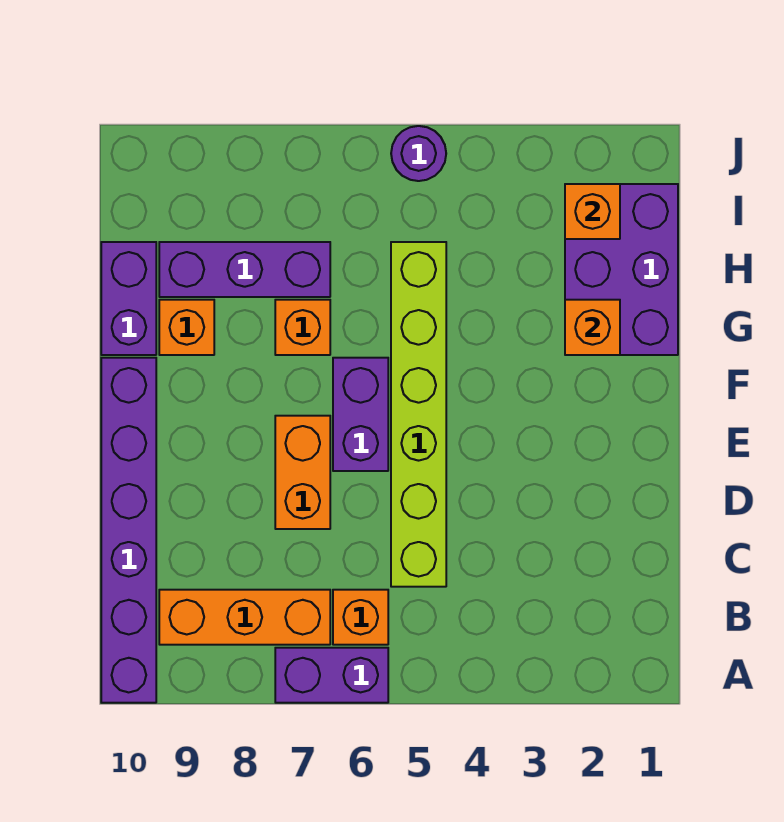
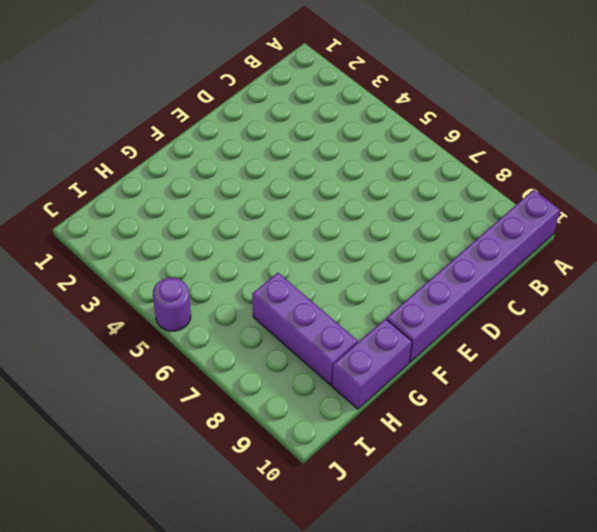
none -> purple 1x2 brick [275,648,388,703]
none -> orange 1x1 brick [333,590,388,645]
none -> orange 1x3 brick [159,590,330,645]

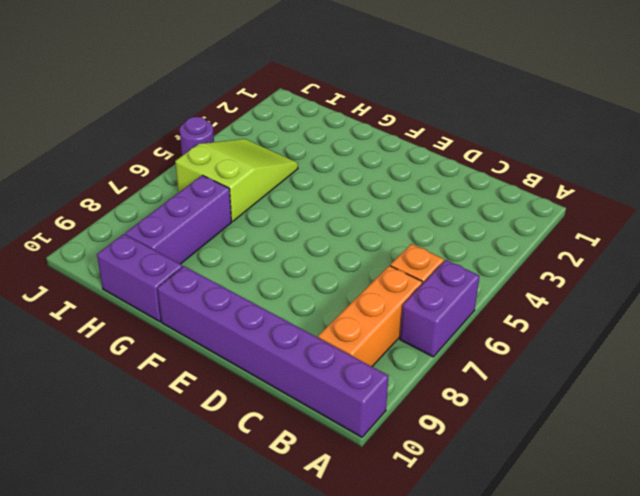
lime 2x3 slope [175,139,298,222] -> lime 1x6 brick [391,242,446,587]
none -> orange 1x2 brick [275,416,330,529]
none -> purple 1x2 brick [333,358,388,471]
none -> purple 2x3 brick [565,184,678,355]

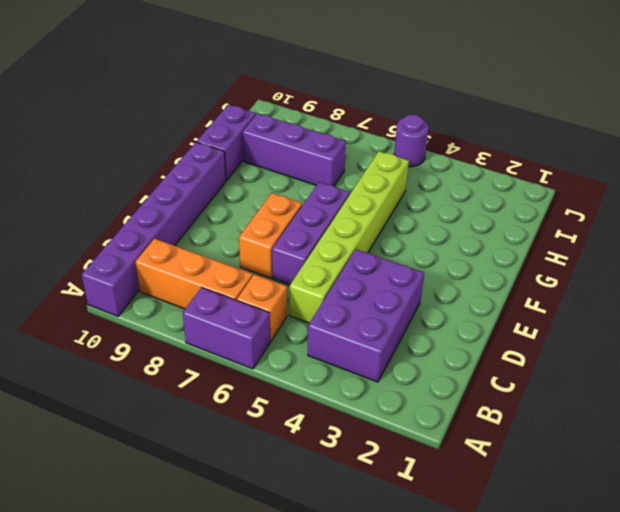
purple 2x3 brick [308,249,424,382] -> purple 2x3 brick moved to [565,184,678,355]
purple 1x3 brick [272,182,350,285] -> purple 1x2 brick [333,358,388,471]
none -> orange 1x1 brick [275,300,330,355]
none -> orange 1x1 brick [159,300,214,355]
none -> orange 1x1 brick [565,300,620,355]

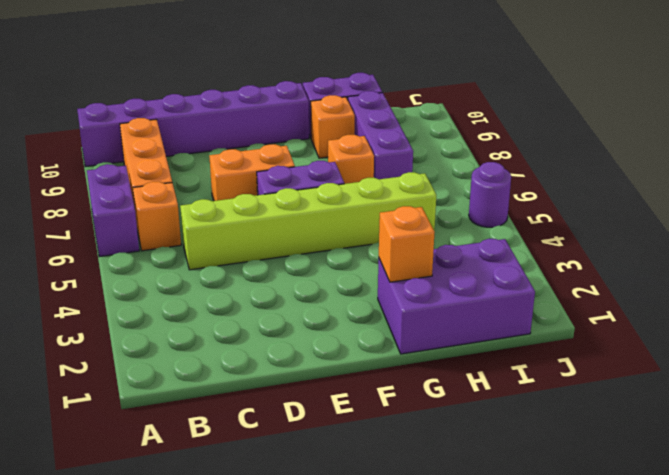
none -> orange 1x1 brick [565,184,620,239]

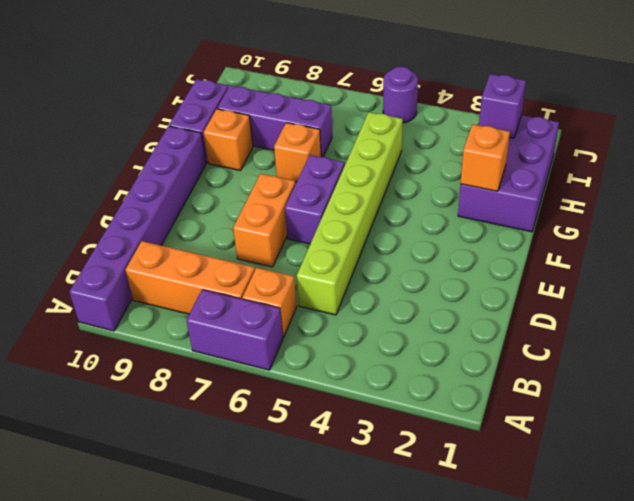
purple 1x1 brick [479,74,526,138] -> orange 1x1 brick [565,184,620,239]

